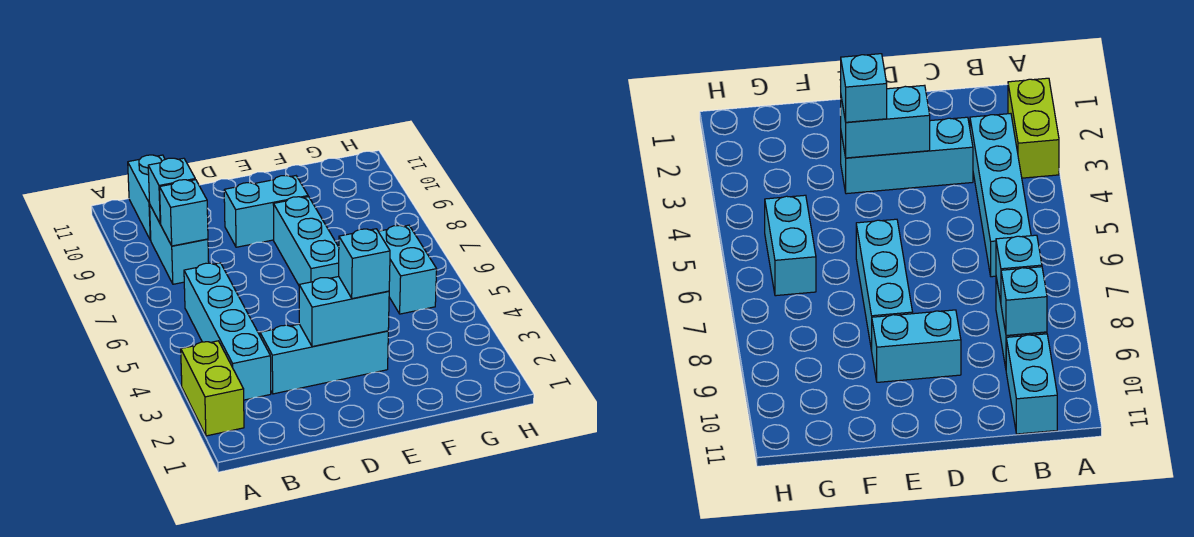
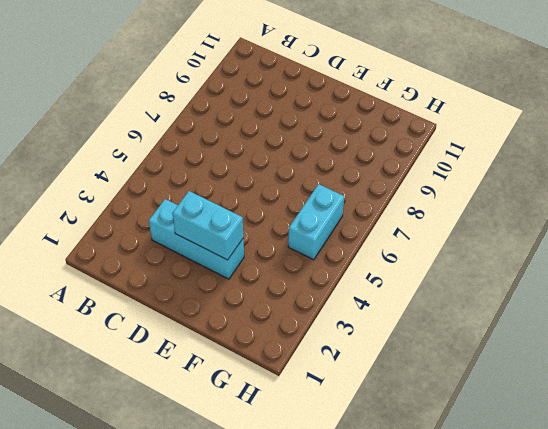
none -> lime 1x2 brick [181,341,244,436]
none -> cyan 1x4 brick [184,263,271,400]
none -> cyan 1x2 brick [150,206,209,284]

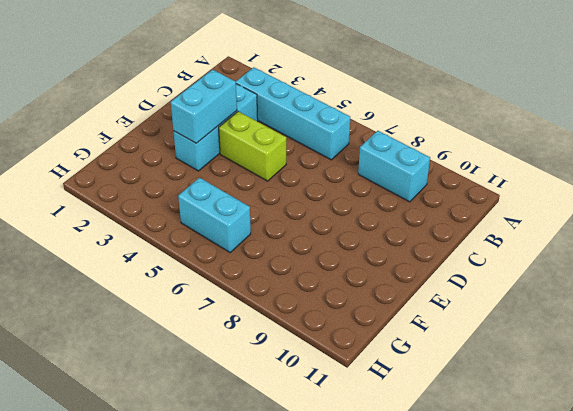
lime 1x2 brick [219,111,286,181] -> lime 1x2 brick moved to [181,341,244,436]
none -> cyan 1x2 brick [128,155,165,240]
none -> cyan 1x2 brick [224,176,308,247]
none -> cyan 1x3 brick [273,197,339,285]

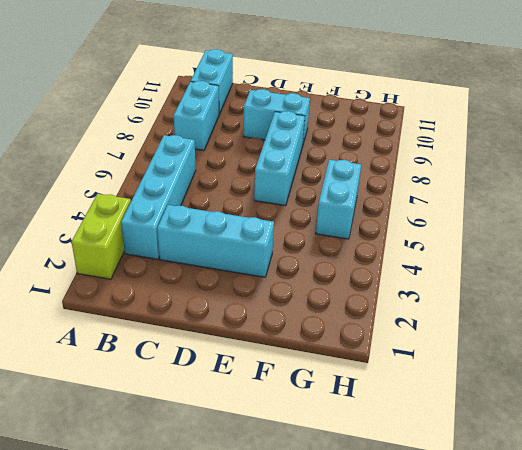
none -> cyan 1x1 brick [160,180,208,246]
none -> cyan 1x1 brick [148,158,195,224]
none -> cyan 1x2 brick [299,277,389,347]

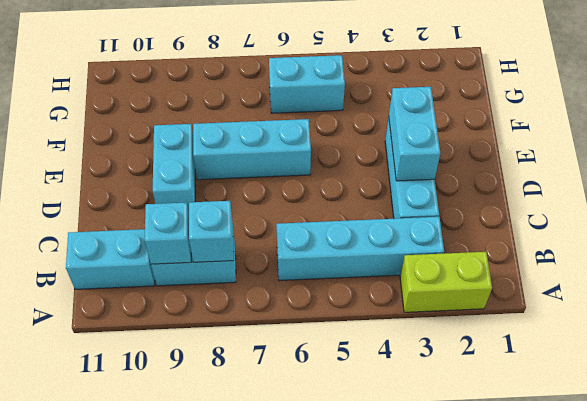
none -> cyan 1x1 brick [339,229,390,299]

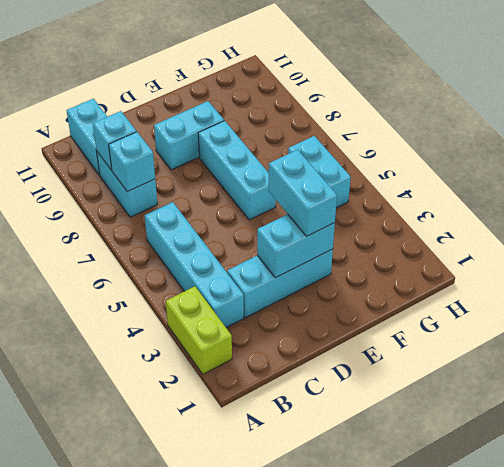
cyan 1x2 brick [268,150,337,237] -> cyan 1x1 brick [339,229,390,299]

